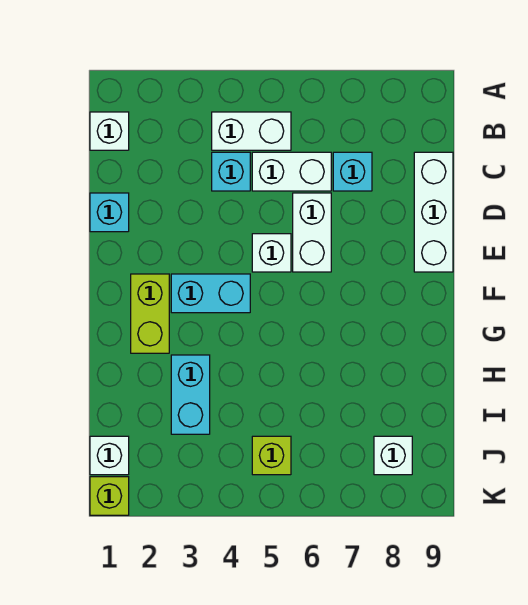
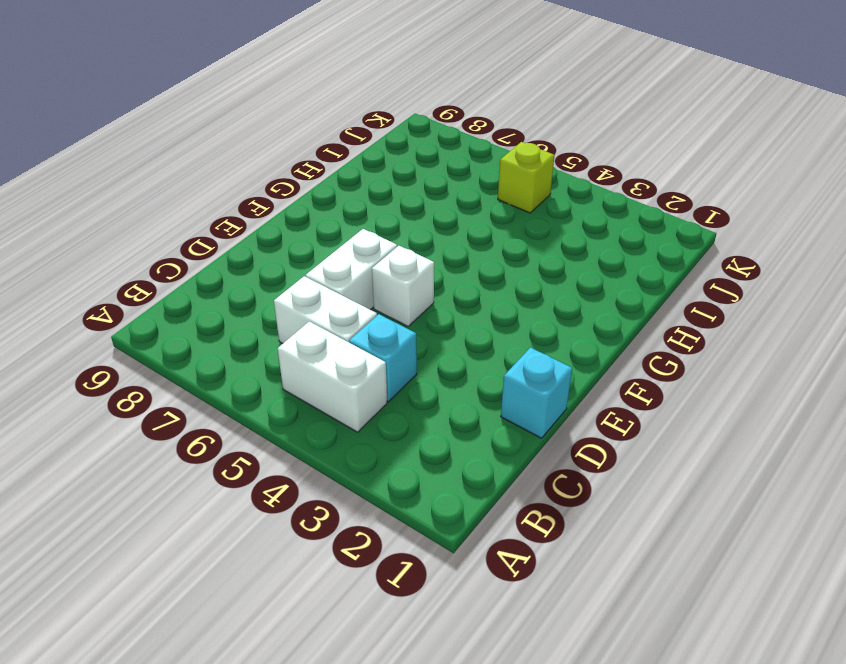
none -> white 1x1 brick [90,112,129,150]
none -> cyan 1x1 brick [333,152,372,191]
none -> white 1x3 brick [414,152,453,272]

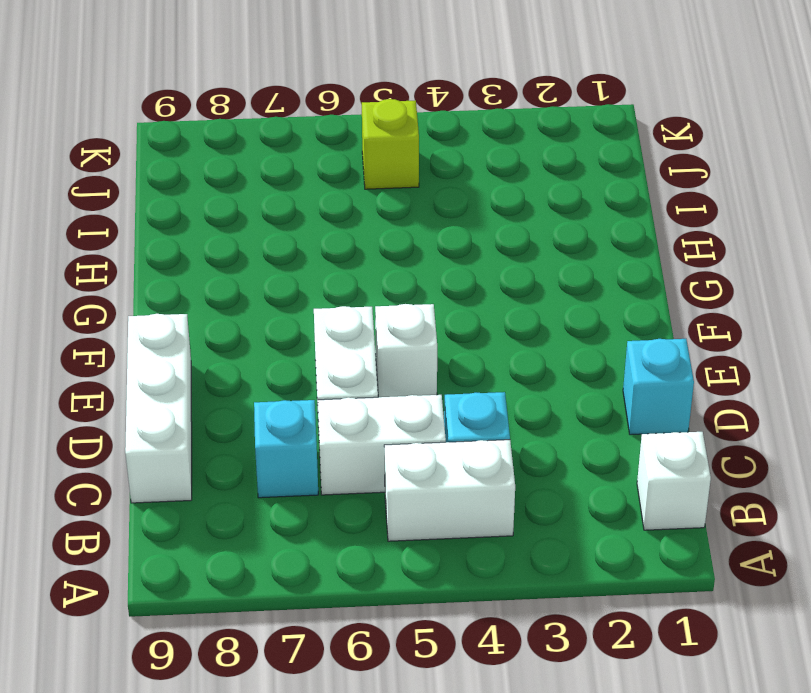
none -> lime 1x2 brick [131,274,169,353]
none -> cyan 1x2 brick [171,274,250,313]
none -> cyan 1x2 brick [171,355,210,434]

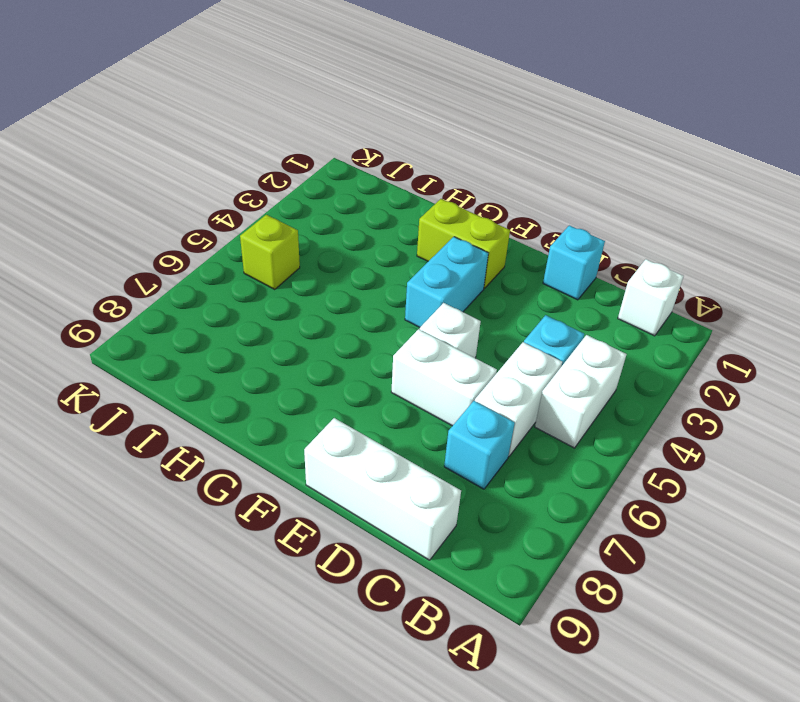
none -> cyan 1x2 brick [171,355,210,434]
none -> white 1x1 brick [90,436,129,475]
none -> white 1x1 brick [374,436,412,475]

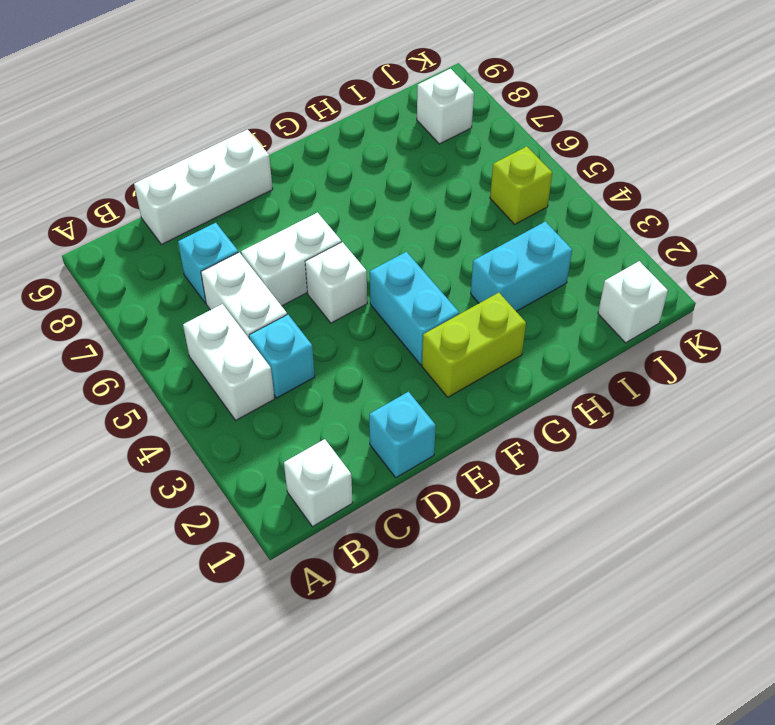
none -> lime 1x1 brick [90,477,129,515]

